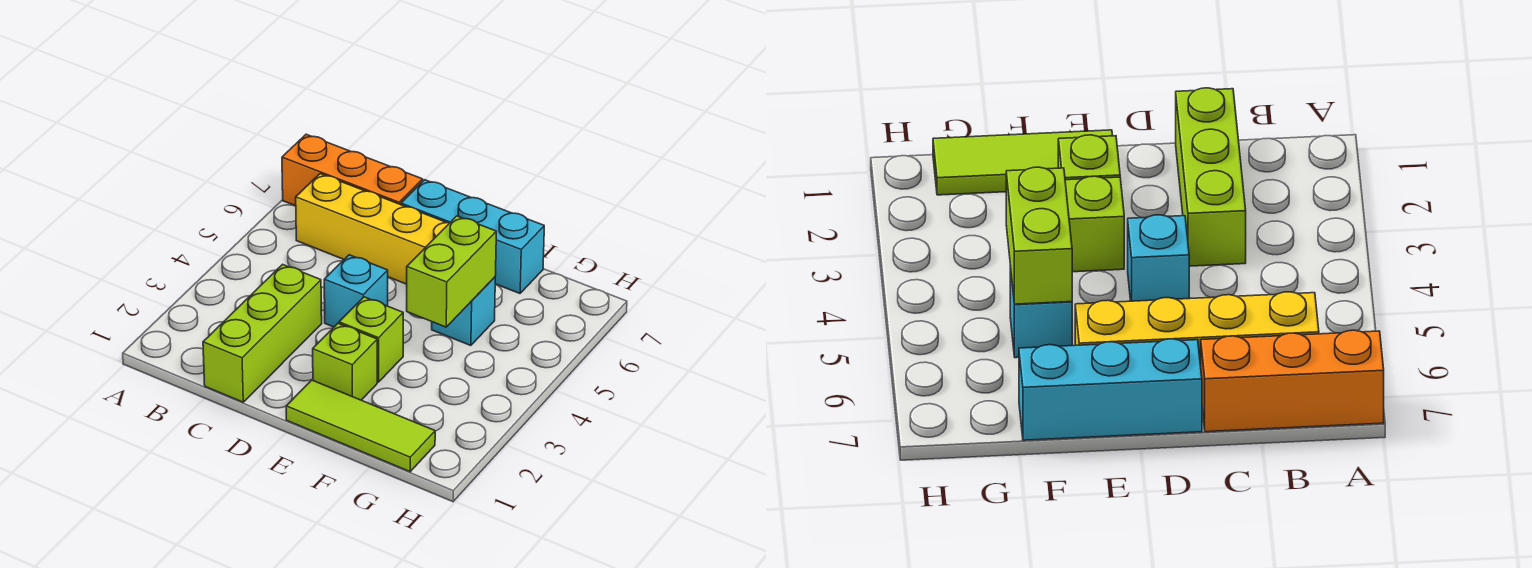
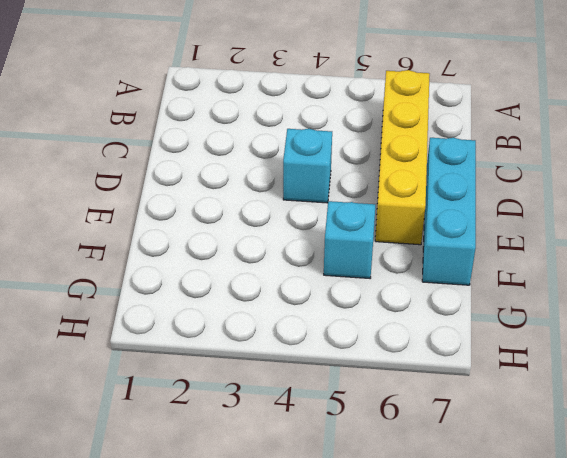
none -> orange 1x3 brick [282,134,423,206]
none -> lime 1x3 brick [203,264,322,402]

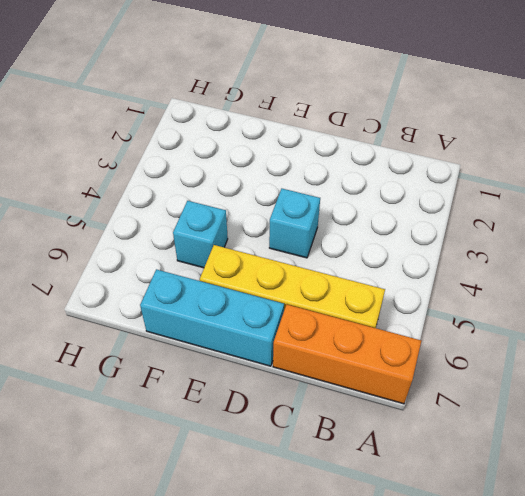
none -> lime 1x3 brick [203,264,322,402]
none -> lime 1x3 tile [286,380,435,472]

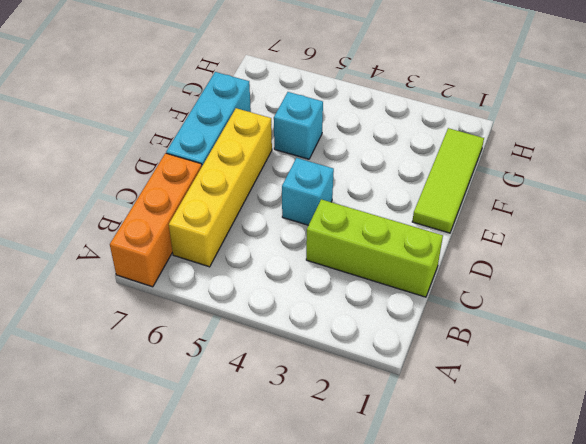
none -> lime 1x1 brick [313,323,377,400]
none -> lime 1x1 brick [339,297,403,382]

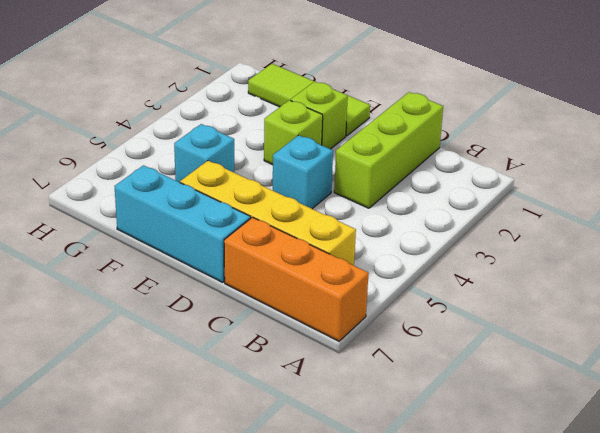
none -> lime 1x2 brick [407,216,496,327]

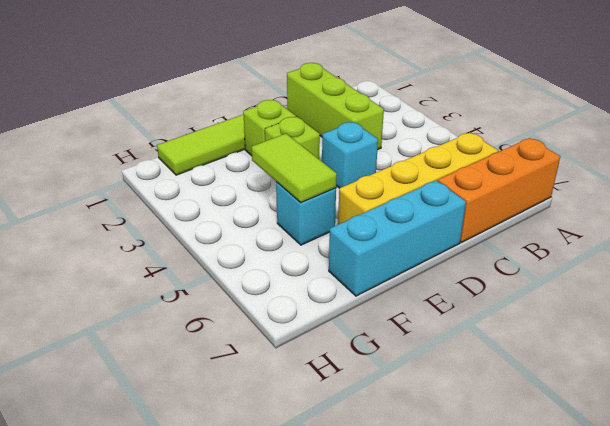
lime 1x2 tile [252,134,337,203] -> lime 1x2 brick [407,216,496,327]

